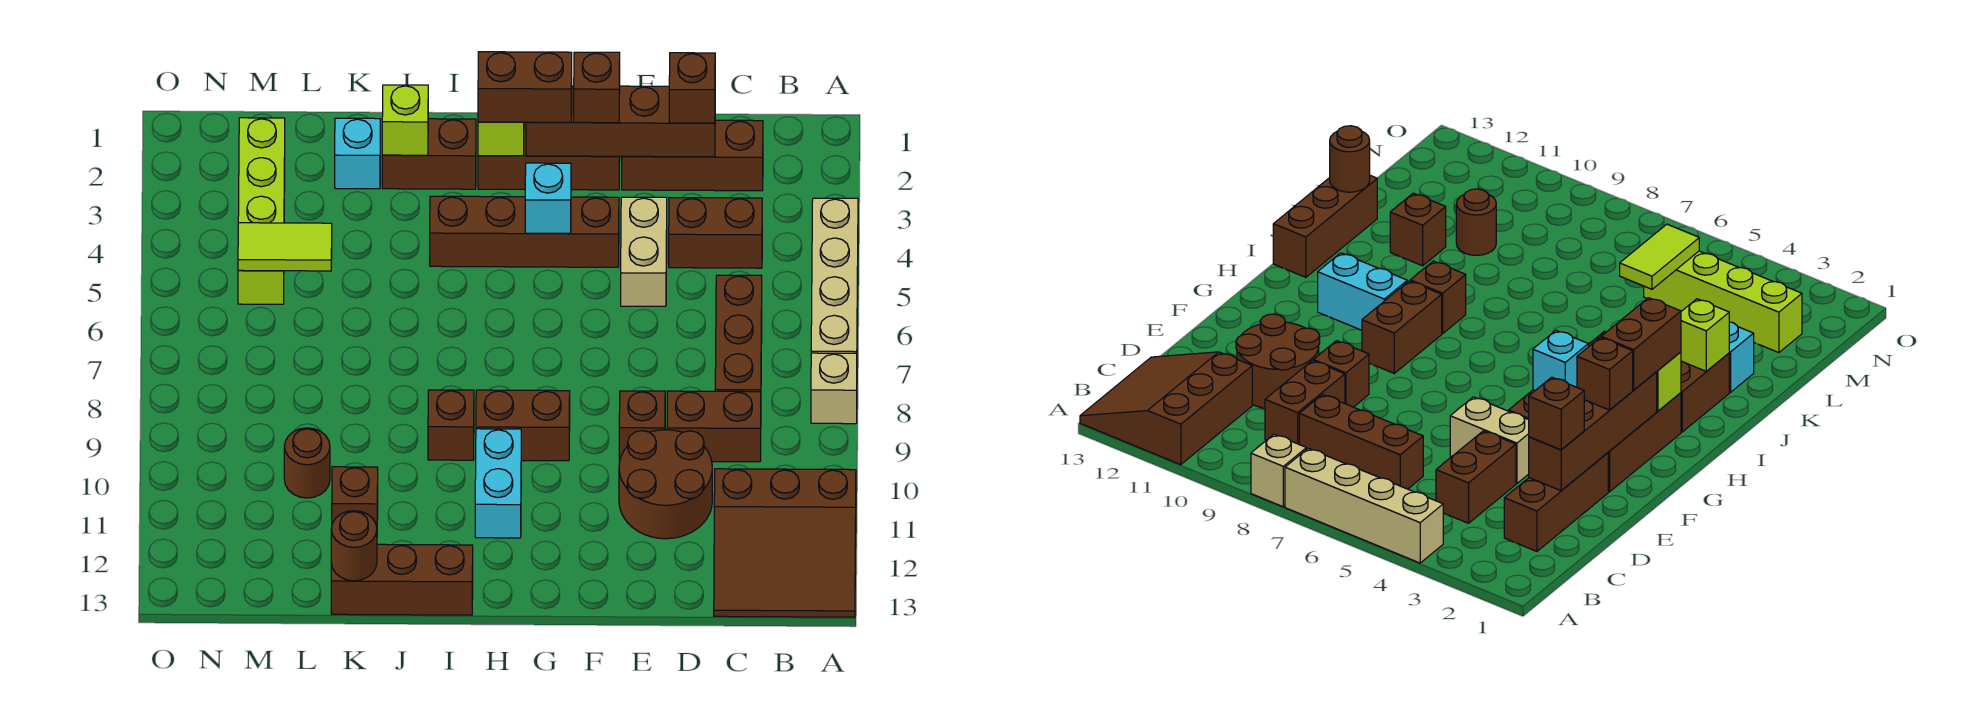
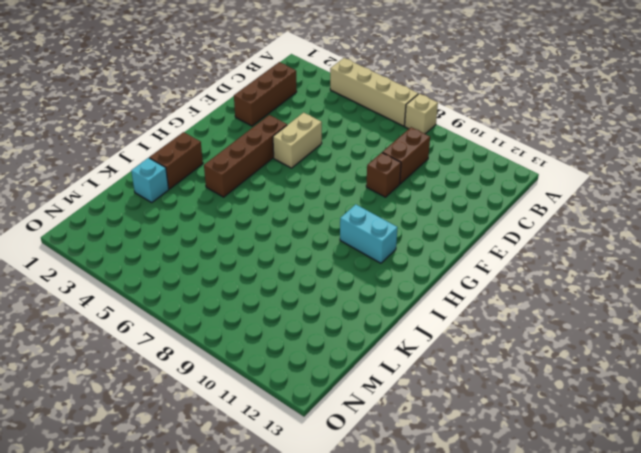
tan 1x2 brick [273,113,322,168] -> tan 1x2 brick turned to [621,197,667,306]
none -> brown 3x3 slope [714,469,856,617]
none -> brown 1x2 brick [669,198,762,268]
none -> brown 1x3 brick [715,275,762,392]
none -> brown 2x2 round brick [619,430,712,539]

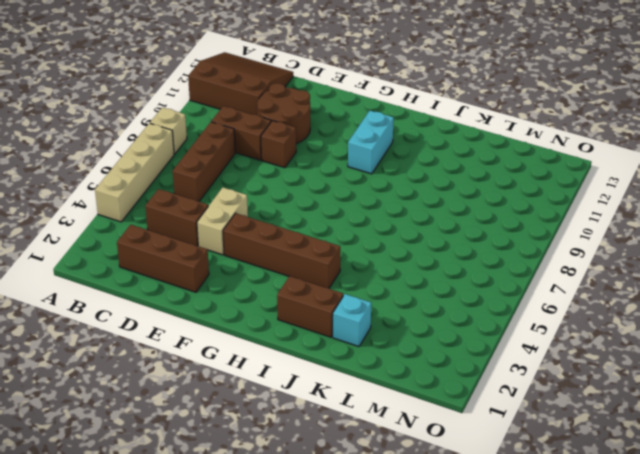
none -> brown 1x3 brick [478,122,620,190]
none -> brown 1x2 brick [476,390,570,461]
none -> brown 1x1 brick [428,390,474,460]
none -> brown 1x3 brick [331,544,473,615]

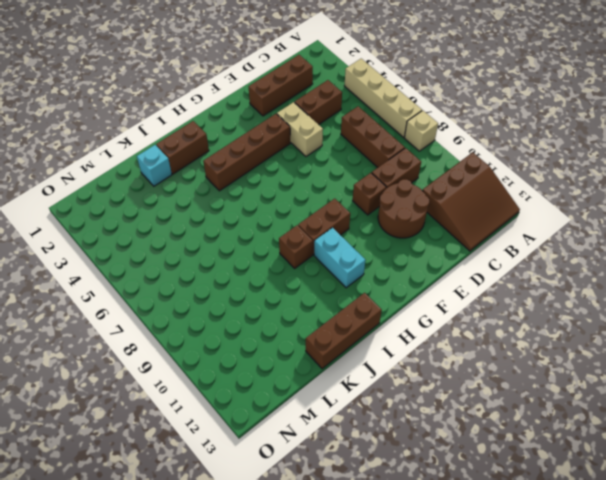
none -> brown 1x3 brick [478,122,620,190]
none -> brown 1x1 brick [332,467,378,527]
none -> brown 1x1 round brick [284,428,330,498]
none -> lime 1x4 brick [238,118,285,304]

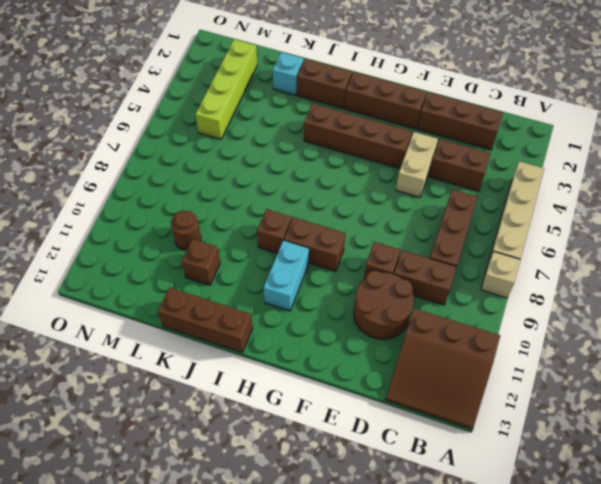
none -> brown 1x4 brick [526,86,715,157]
none -> cyan 1x1 brick [525,163,571,233]
none -> lime 1x1 brick [478,122,524,156]
none -> lime 1x1 brick [382,85,428,155]

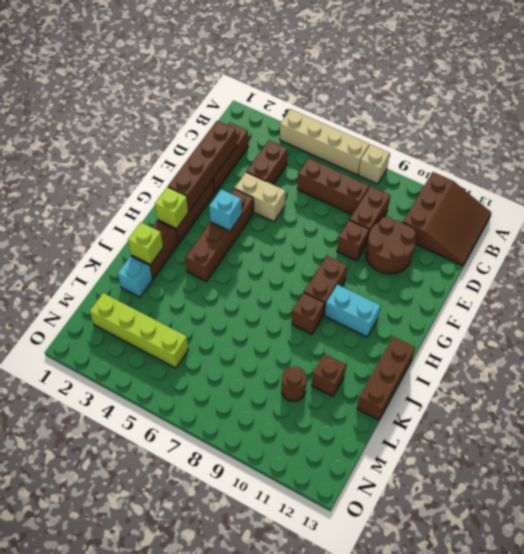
none -> brown 1x1 round brick [331,511,377,581]
none -> lime 1x2 tile [238,223,332,271]
none -> brown 1x1 brick [669,53,715,123]
none -> brown 1x1 brick [574,52,620,123]

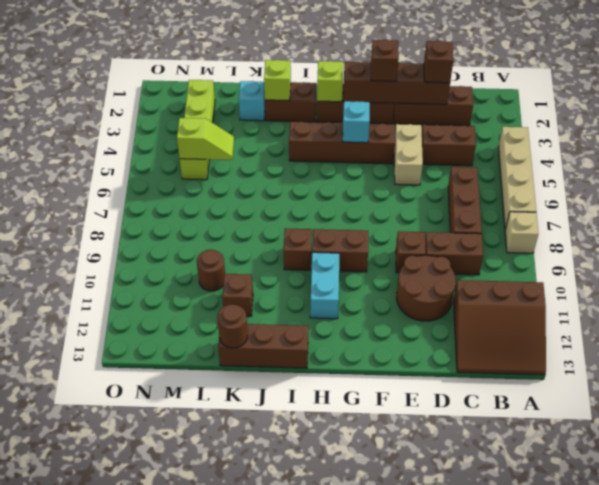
lime 1x2 slope [177,118,234,160] -> lime 1x2 tile [238,223,332,271]
none -> brown 1x2 brick [478,52,572,122]

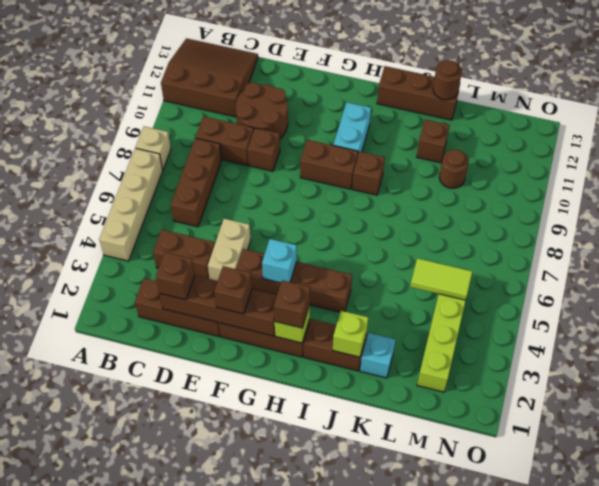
brown 1x1 brick [274,280,310,328] -> brown 1x2 brick [478,52,572,122]

